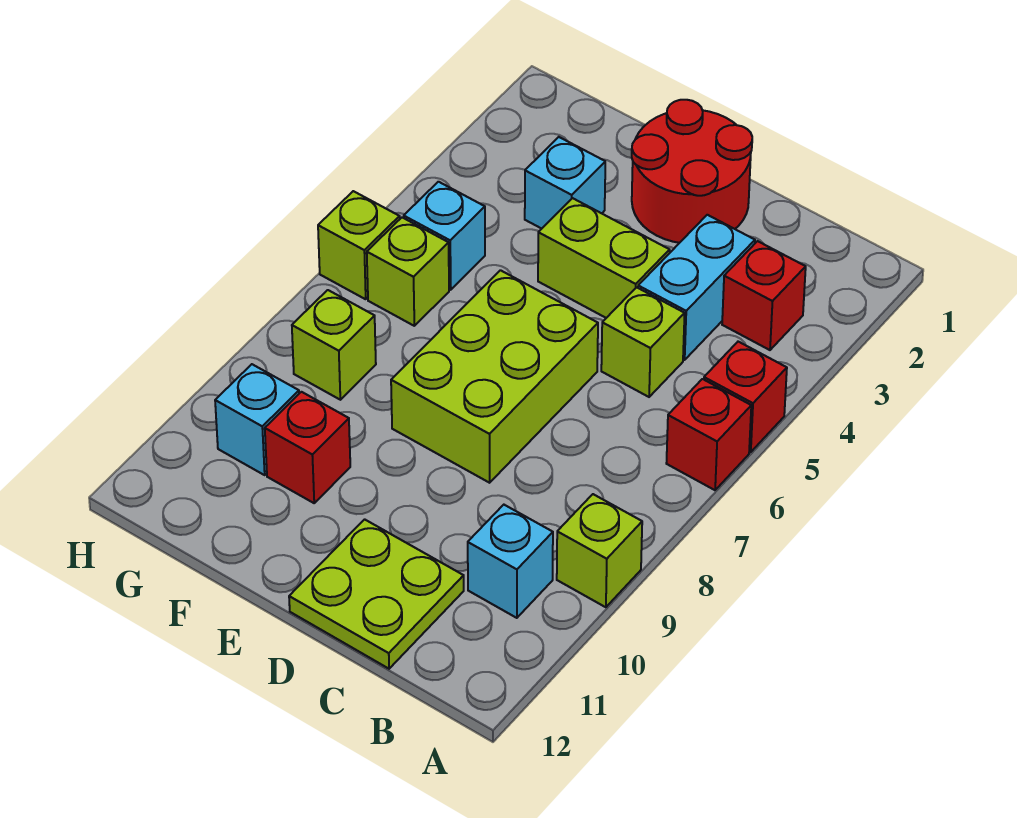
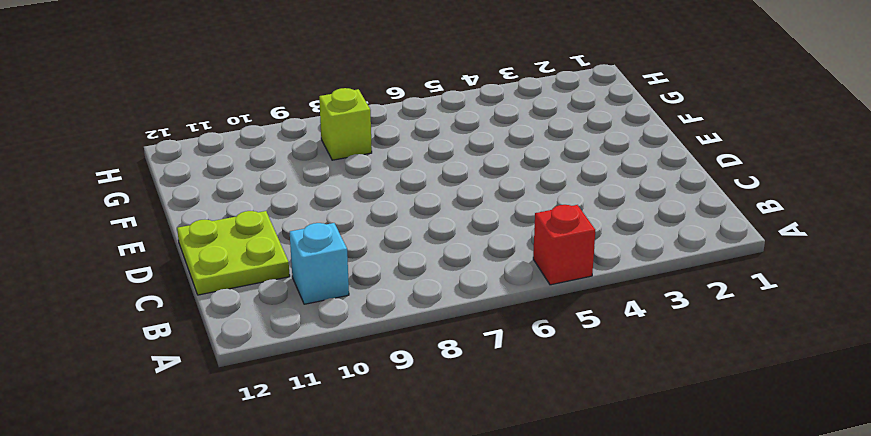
none -> red 1x1 brick [666,379,751,490]
none -> lime 1x1 brick [557,494,642,607]
none -> red 1x1 brick [722,241,806,350]

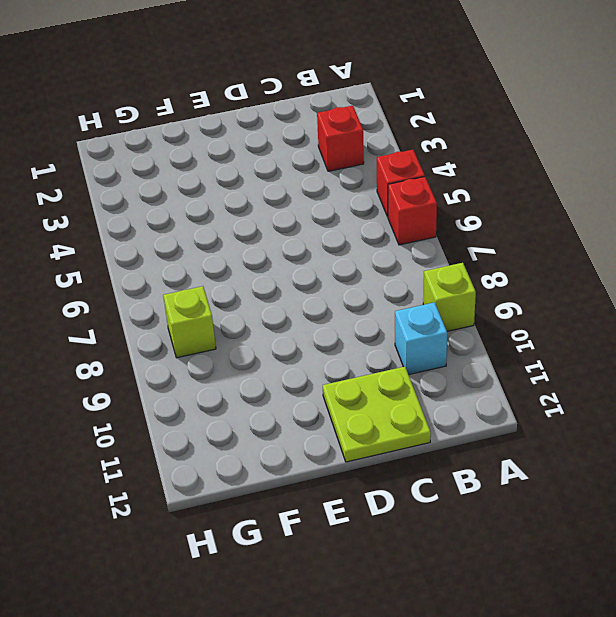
none -> cyan 1x2 brick [638,215,755,360]
none -> lime 1x1 brick [601,287,685,397]
none -> red 2x2 round brick [632,100,752,243]

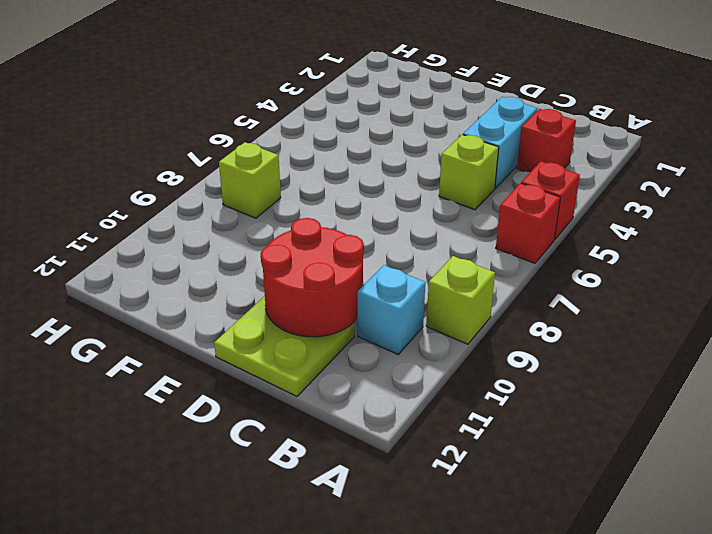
red 2x2 round brick [261,218,364,337] -> red 2x2 round brick moved to [632,100,752,243]
none -> lime 1x2 brick [538,198,670,318]
none -> lime 2x3 brick [391,270,598,483]
none -> cyan 1x1 brick [525,137,605,229]

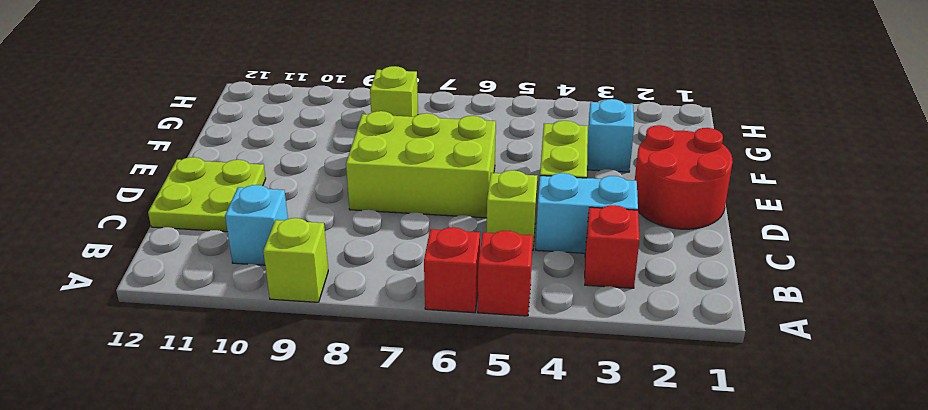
none -> red 1x1 brick [265,392,350,503]
none -> cyan 1x1 brick [404,182,485,290]
none -> lime 1x1 brick [367,218,449,326]

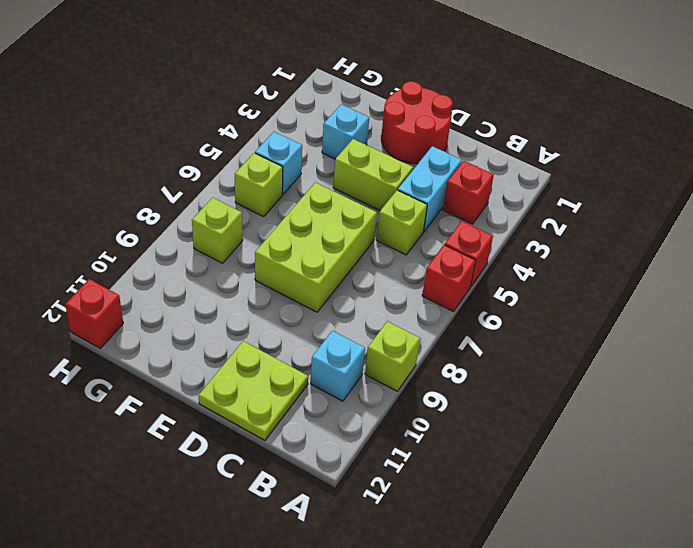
red 1x1 brick [65,279,123,348] -> red 1x1 brick moved to [265,392,350,503]
none -> cyan 1x1 brick [215,364,299,475]
none -> lime 1x1 brick [318,191,400,299]

